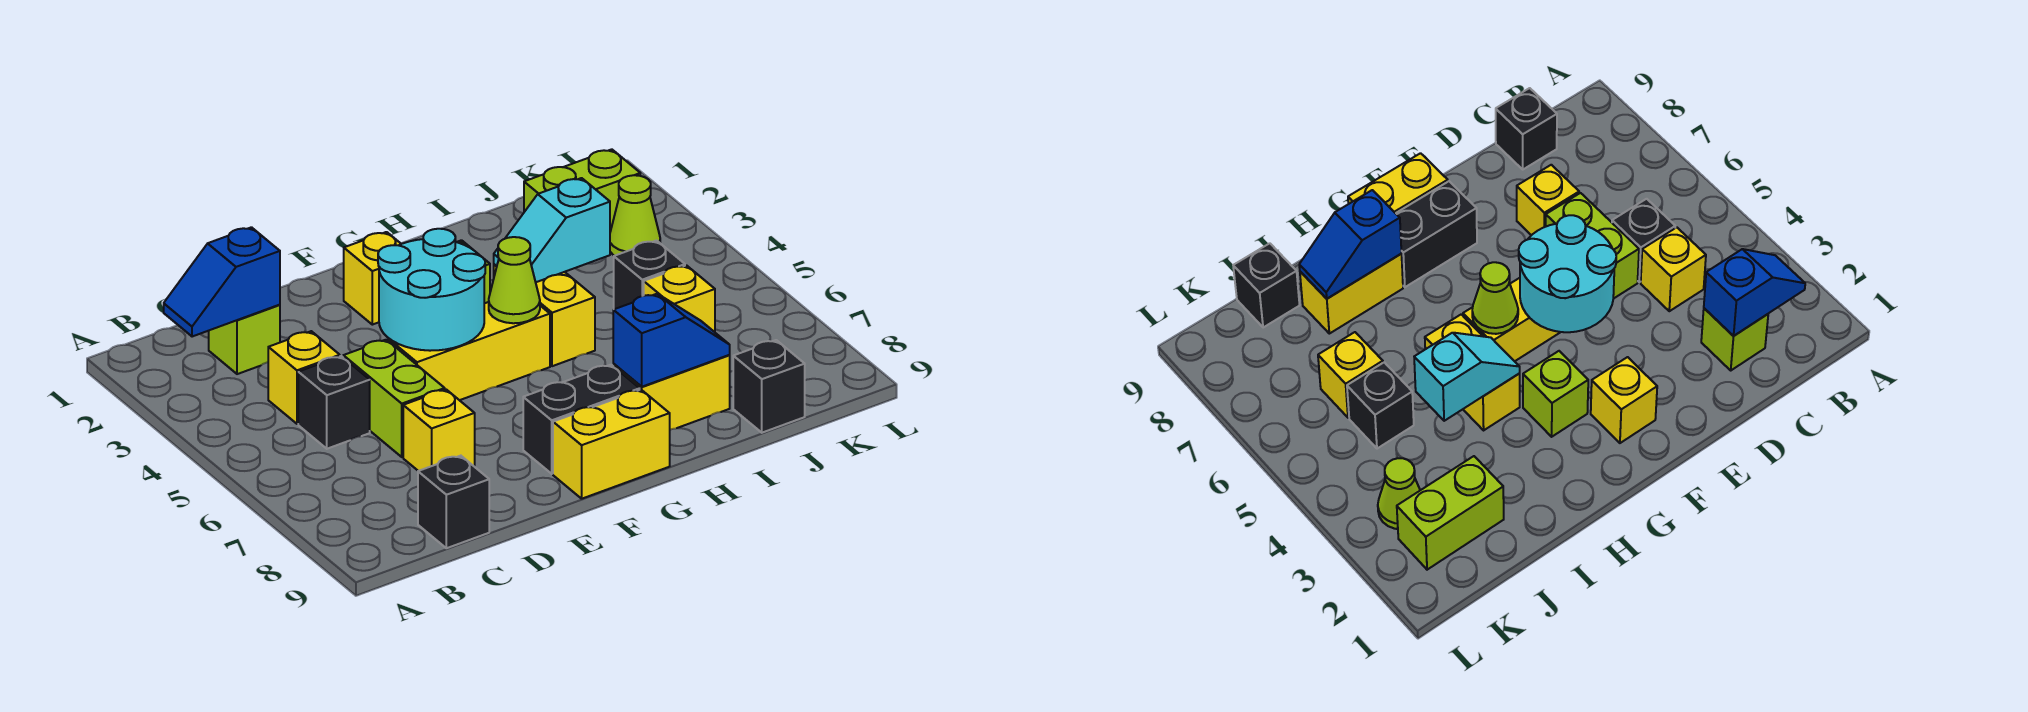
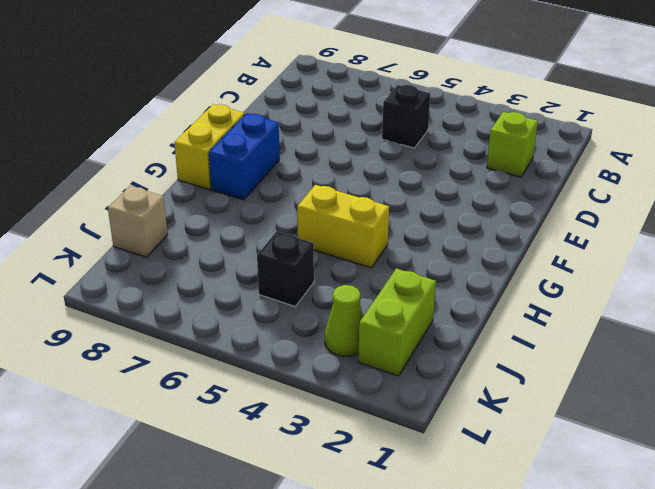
blue 1x2 brick [209,113,280,200] -> black 1x2 brick [523,365,640,474]
tan 1x1 brick [108,186,168,257] -> black 1x1 brick [733,340,805,433]
none -> yellow 1x1 brick [268,331,340,424]
none -> black 1x1 brick [418,456,489,548]
none -> lime 1x2 brick [343,340,445,457]

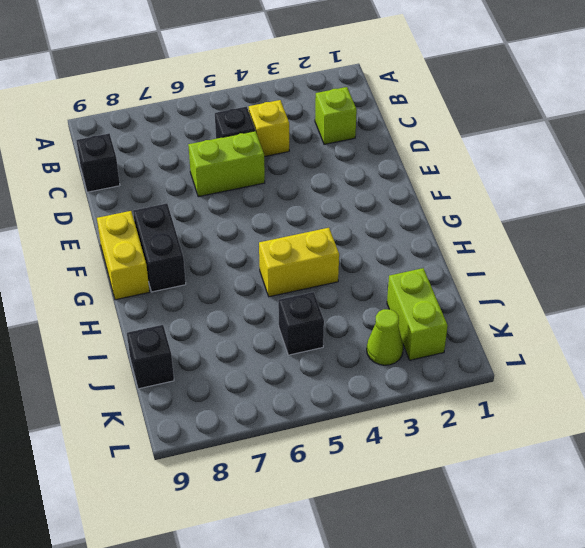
none -> yellow 1x1 brick [403,389,475,471]
none -> yellow 1x3 brick [388,302,550,400]
none -> yellow 1x1 brick [344,232,401,325]

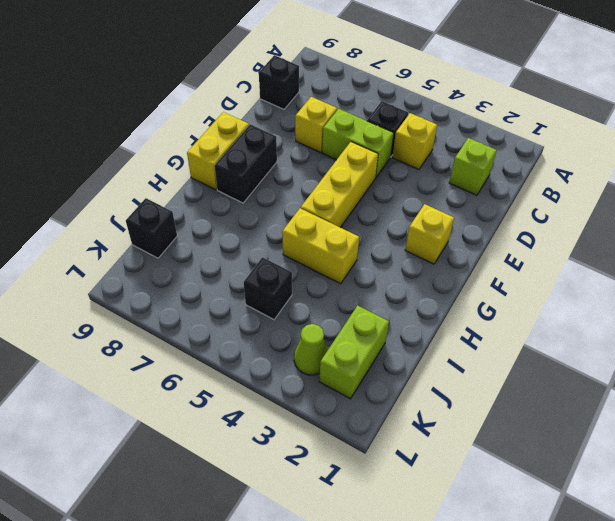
none -> lime 1x1 brick [1523,351,1588,437]
none -> yellow 1x2 brick [613,355,730,430]
none -> yellow 1x1 brick [644,265,715,332]

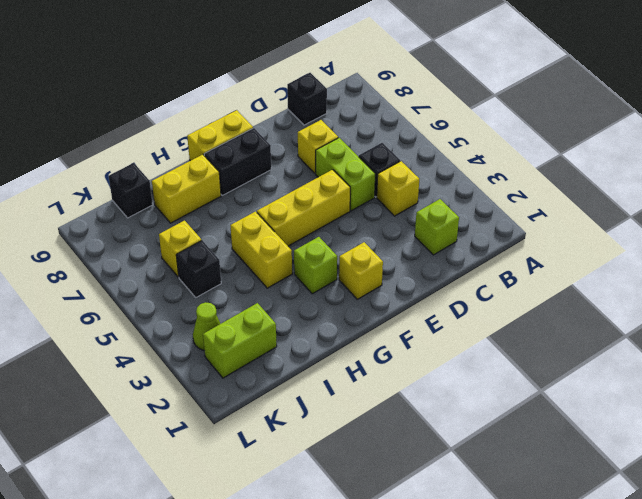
none -> blue 1x2 slope [164,227,280,337]
none -> cyan 2x2 round brick [378,229,485,351]
none -> lime 1x1 cone [489,237,540,323]

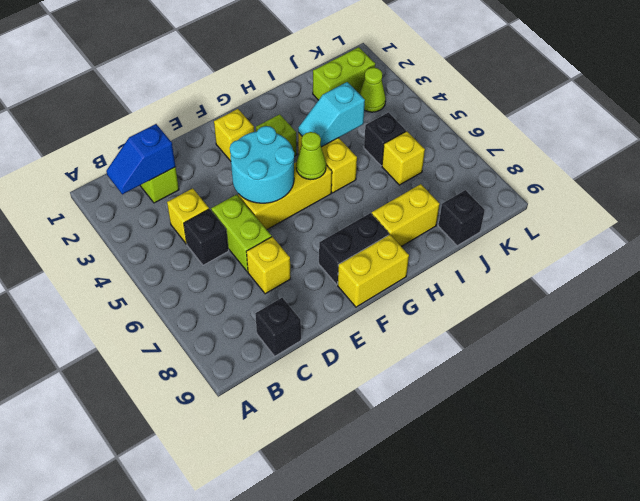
none -> blue 1x2 slope [613,294,730,387]

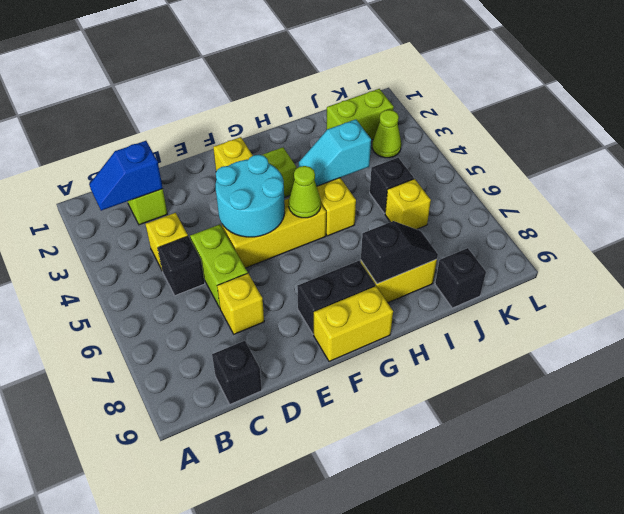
black 1x2 slope [361,221,438,284] -> blue 1x2 slope [613,294,730,387]

